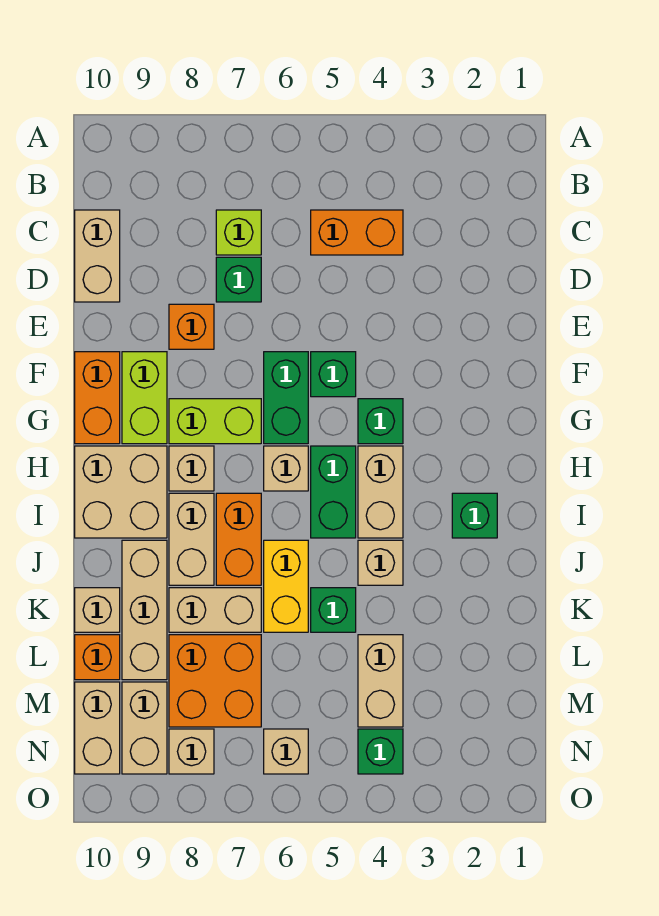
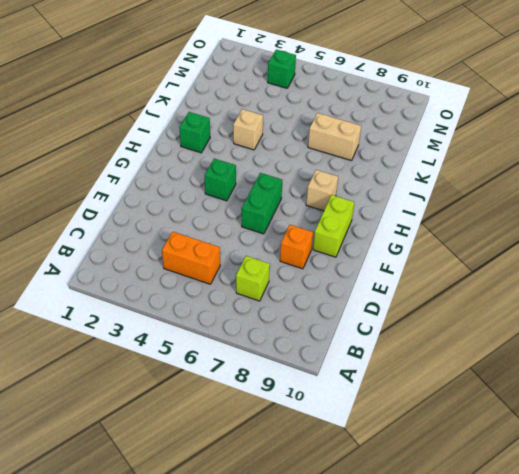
none -> tan 1x2 brick [75,210,120,302]
none -> green 1x1 brick [216,257,261,302]
none -> green 1x1 brick [311,352,356,397]
none -> orange 1x2 brick [75,352,120,444]

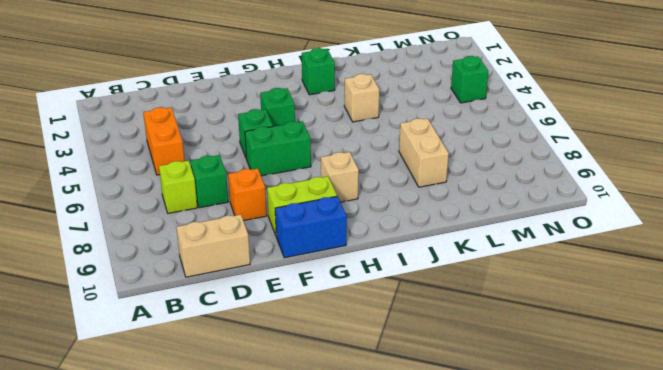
blue 1x2 brick [275,196,347,258] -> orange 1x2 brick [75,352,120,444]
none -> lime 1x2 brick [169,399,261,444]
none -> tan 1x2 brick [358,446,403,538]
none -> green 1x2 brick [311,446,356,538]
none -> tan 1x1 brick [264,446,308,491]

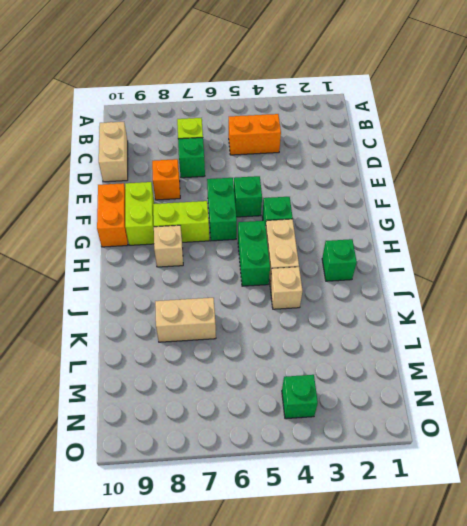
none -> tan 1x1 brick [264,446,308,491]
none -> tan 2x2 brick [75,446,167,538]
none -> orange 1x2 brick [216,493,261,585]
none -> tan 1x2 brick [169,493,214,585]

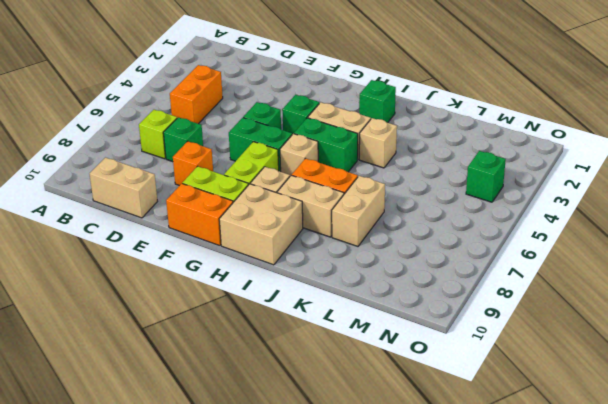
none -> yellow 1x2 brick [264,540,308,632]
none -> tan 1x3 brick [122,540,167,680]
none -> green 1x1 brick [311,588,356,632]
none -> tan 1x1 brick [75,588,120,632]

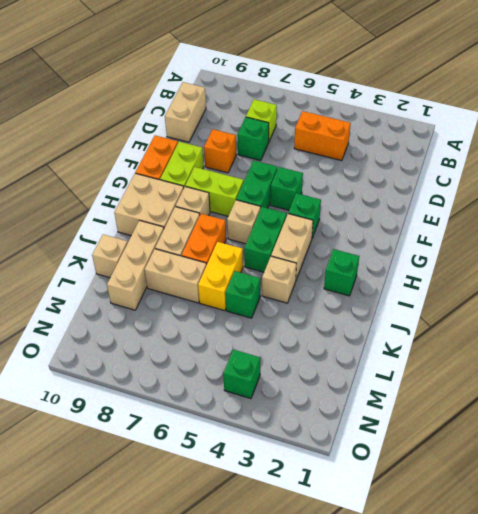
none -> tan 1x2 brick [358,635,403,727]
none -> orange 2x2 brick [169,635,261,727]
none -> orange 1x1 brick [75,635,120,680]
none -> tan 1x2 brick [122,682,167,774]

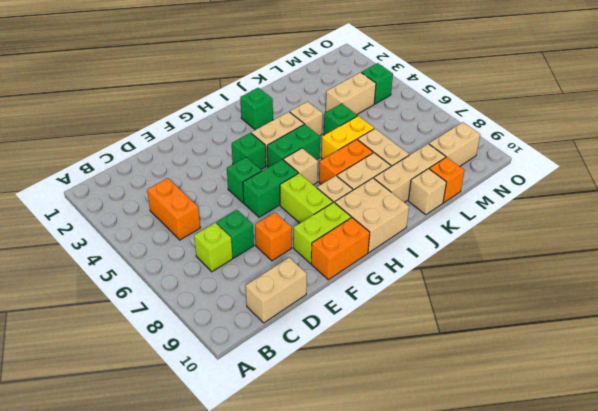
none -> orange 2x2 brick [169,635,261,727]
none -> tan 1x2 brick [75,682,120,774]
none -> tan 1x1 brick [264,729,308,774]
none -> tan 1x1 brick [169,729,214,774]

